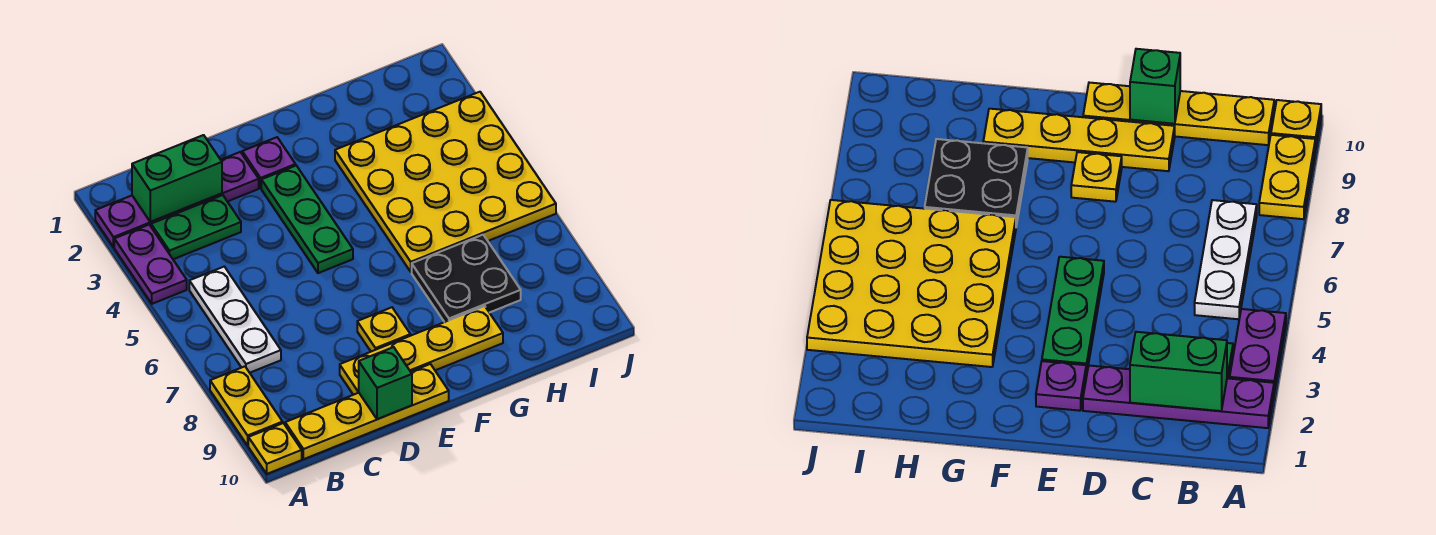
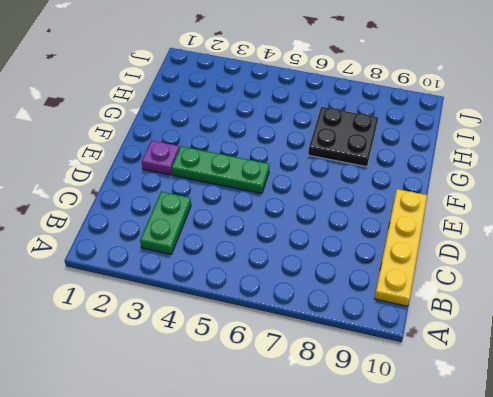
none -> purple 1x4 plate [95,152,259,247]
none -> purple 1x2 plate [114,225,187,304]
none -> yellow 1x2 plate [210,366,283,445]

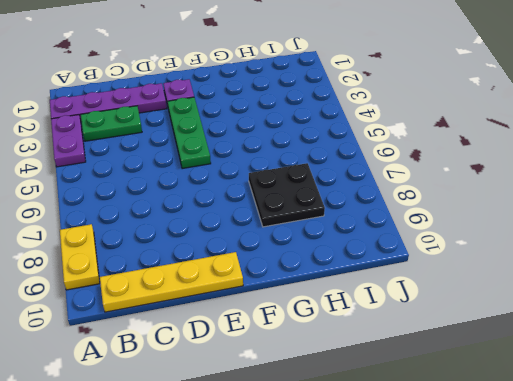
none -> yellow 1x1 plate [248,423,302,474]
none -> white 1x3 plate [189,267,281,373]
none -> yellow 1x4 plate [340,306,503,395]

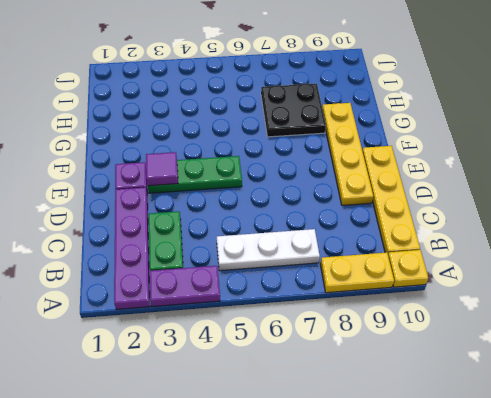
purple 1x1 tile [146,152,178,186] -> none
none -> yellow 1x1 plate [357,307,410,351]
none -> yellow 4x4 plate [335,92,556,272]
none -> green 1x2 brick [132,135,222,222]

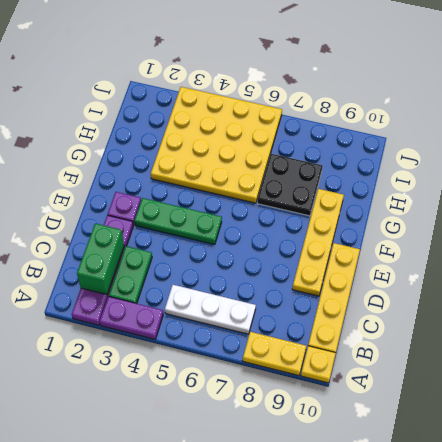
none -> yellow 1x1 plate [357,307,410,351]
none -> green 1x1 brick [359,347,412,419]

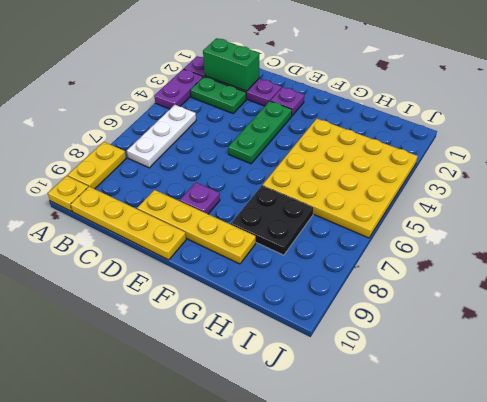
purple 1x1 plate [180,182,220,214] -> yellow 1x1 plate [357,307,410,351]
none -> green 1x1 brick [359,347,412,419]

